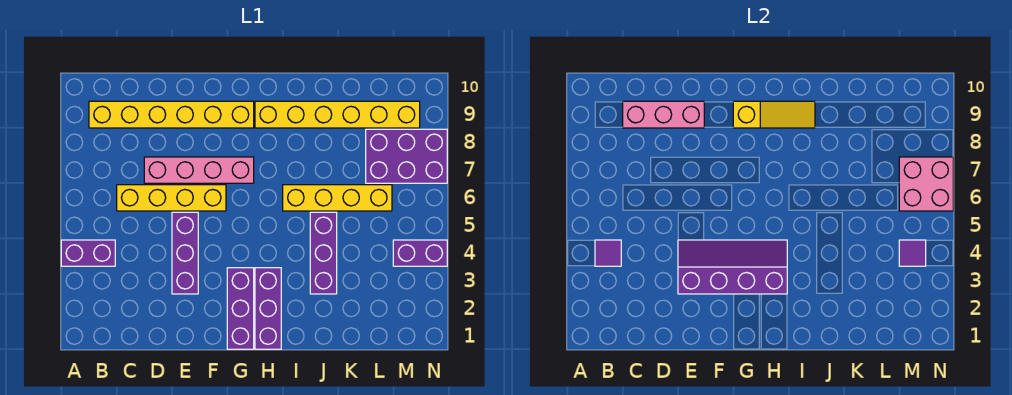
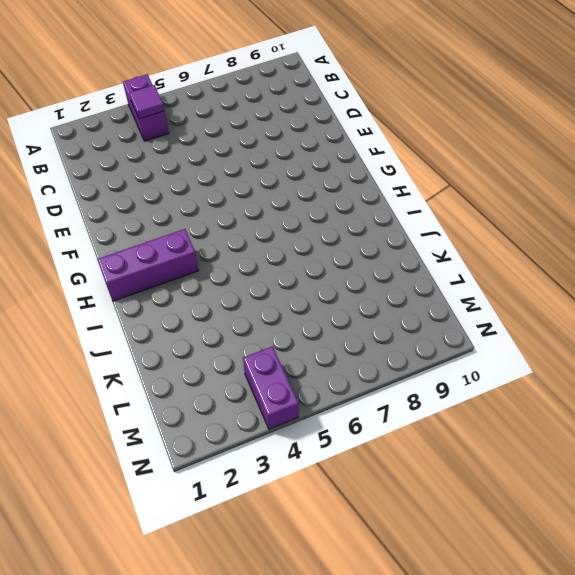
none -> yellow 1x6 brick [89,101,254,128]
none -> yellow 1x4 brick [117,185,226,211]
none -> pink 1x4 brick [144,157,254,183]

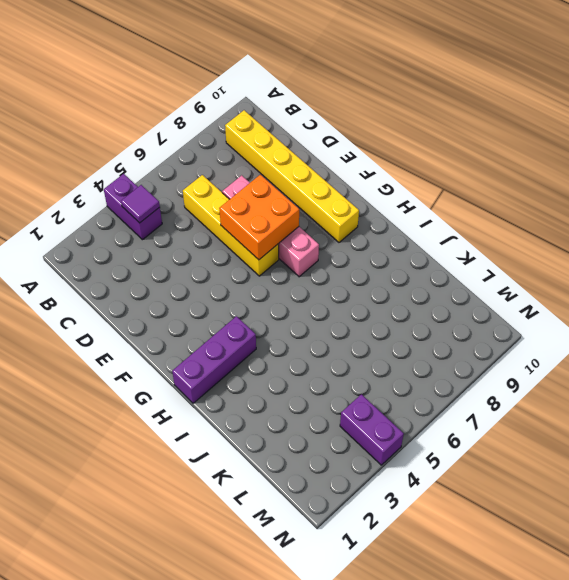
orange 2x2 brick [219,175,299,260] -> none
none -> purple 1x3 brick [172,212,198,294]
none -> purple 1x3 brick [227,268,254,349]
none -> yellow 1x6 brick [255,101,420,128]

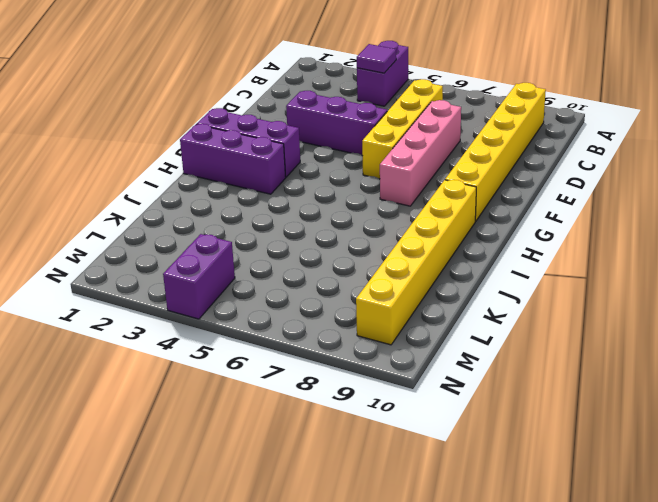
none -> yellow 1x4 brick [283,185,392,211]
none -> purple 1x3 brick [310,212,337,294]
none -> purple 2x3 brick [366,129,447,183]

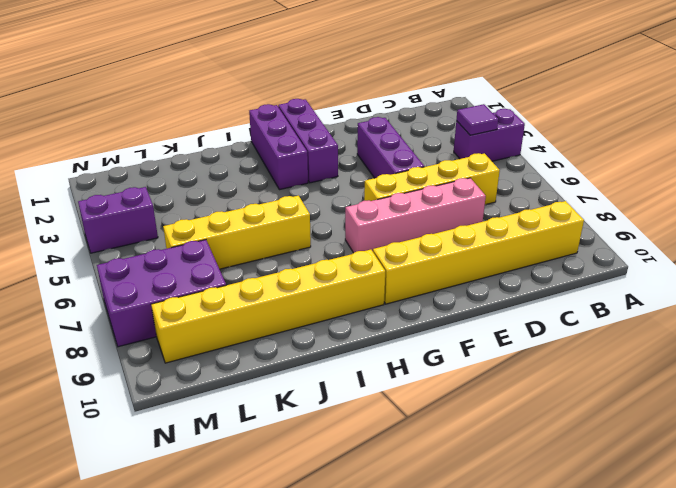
none -> purple 1x3 brick [310,212,337,294]
none -> pink 1x3 brick [623,101,704,128]
none -> purple 2x4 slope [678,240,787,294]

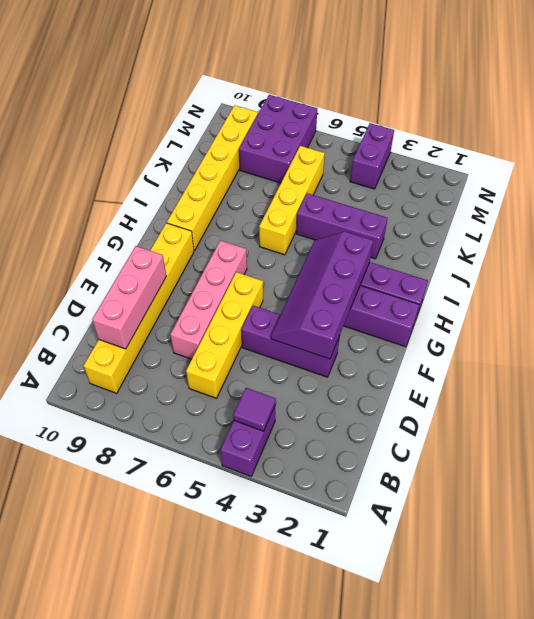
none -> yellow 1x3 slope [733,101,815,128]
none -> purple 1x1 tile [899,240,926,266]
none -> pink 2x2 brick [899,157,953,211]

